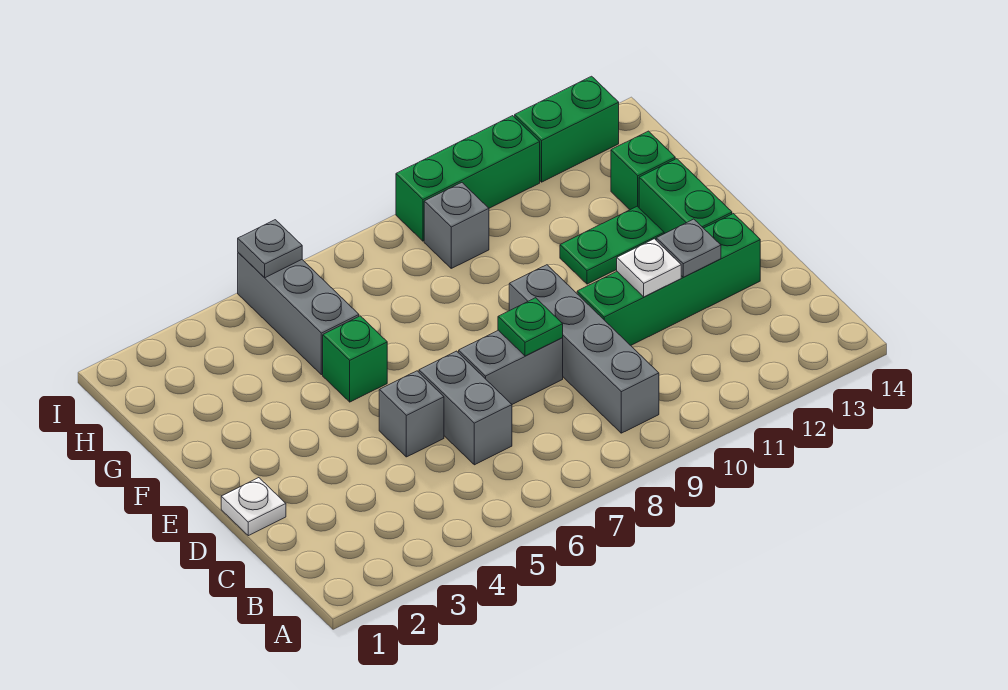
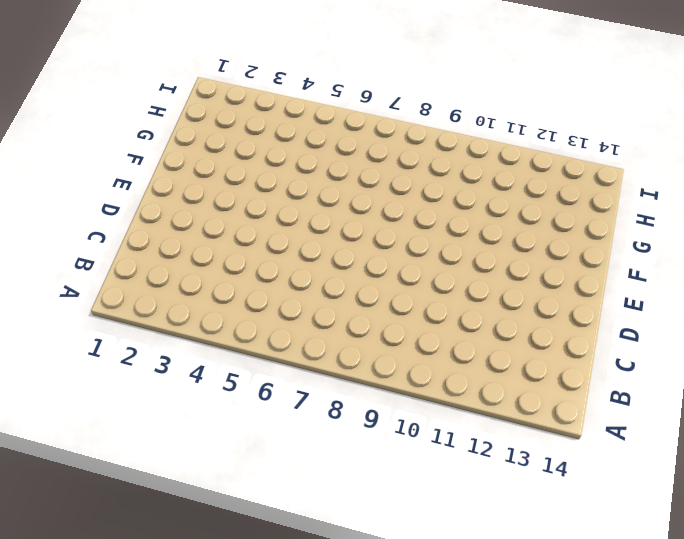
none -> grey 1x4 brick [509,265,659,433]
none -> grey 1x2 brick [419,351,512,465]
none -> white 1x1 plate [221,478,286,536]

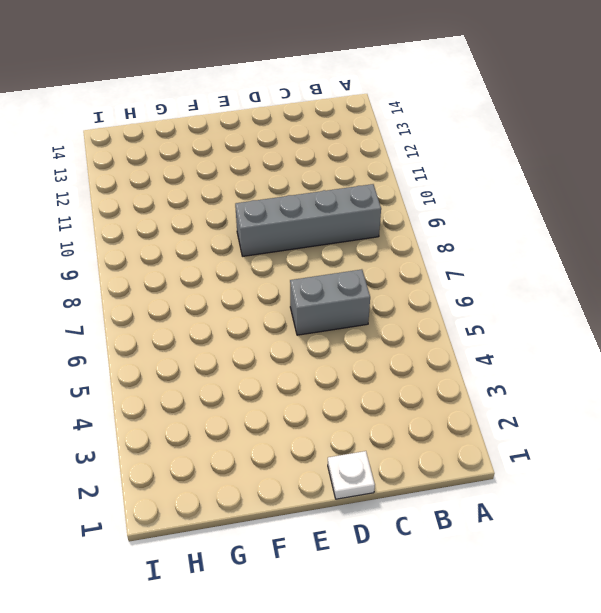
none -> grey 1x1 brick [379,371,444,457]
none -> grey 1x2 brick [459,330,563,404]
none -> green 1x4 brick [577,214,760,345]

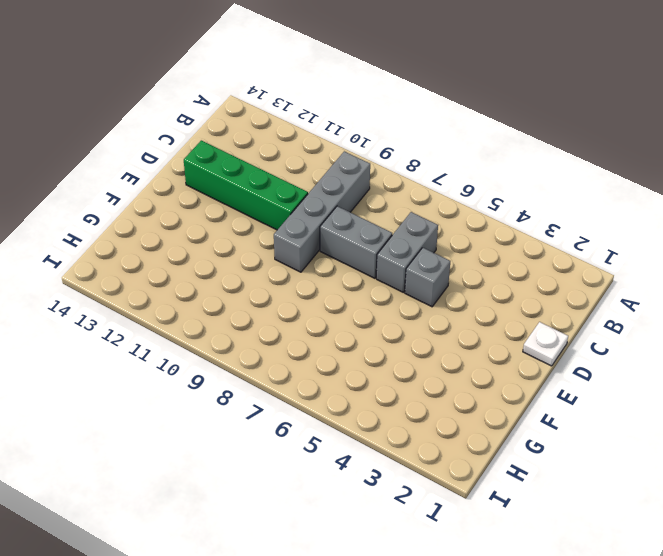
none -> green 1x2 brick [639,159,732,234]
none -> green 1x1 brick [323,316,387,402]
none -> green 1x2 plate [560,206,664,284]

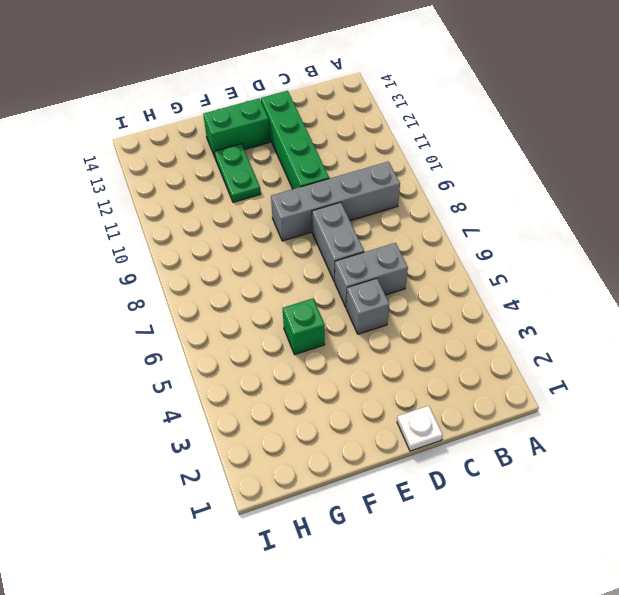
none -> grey 1x3 brick [238,253,359,375]
none -> green 1x1 brick [611,131,675,210]
none -> grey 1x1 brick [424,183,489,268]

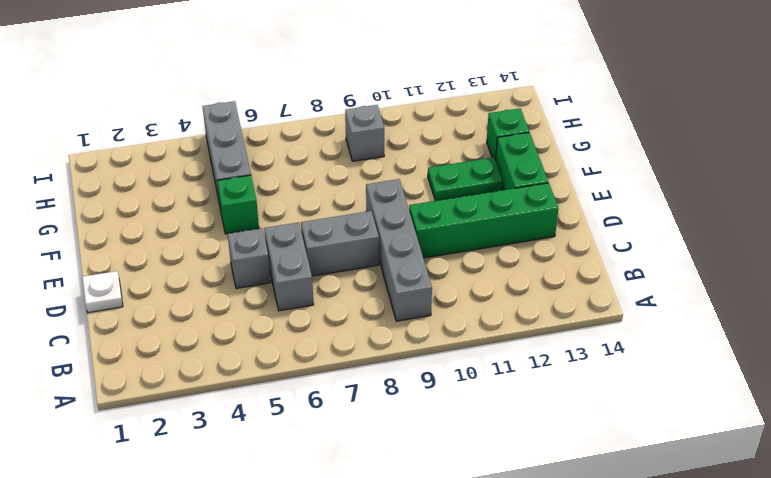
none -> green 1x3 brick [396,116,540,241]
none -> green 1x2 brick [515,76,619,182]
none -> green 1x1 plate [498,298,563,356]

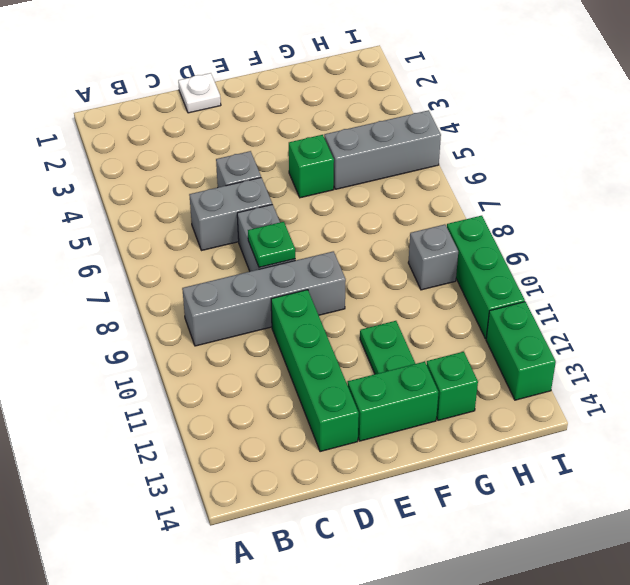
none -> white 1x1 plate [617,239,681,297]
none -> grey 1x1 plate [656,219,721,277]
none -> grey 1x1 plate [238,220,302,278]

